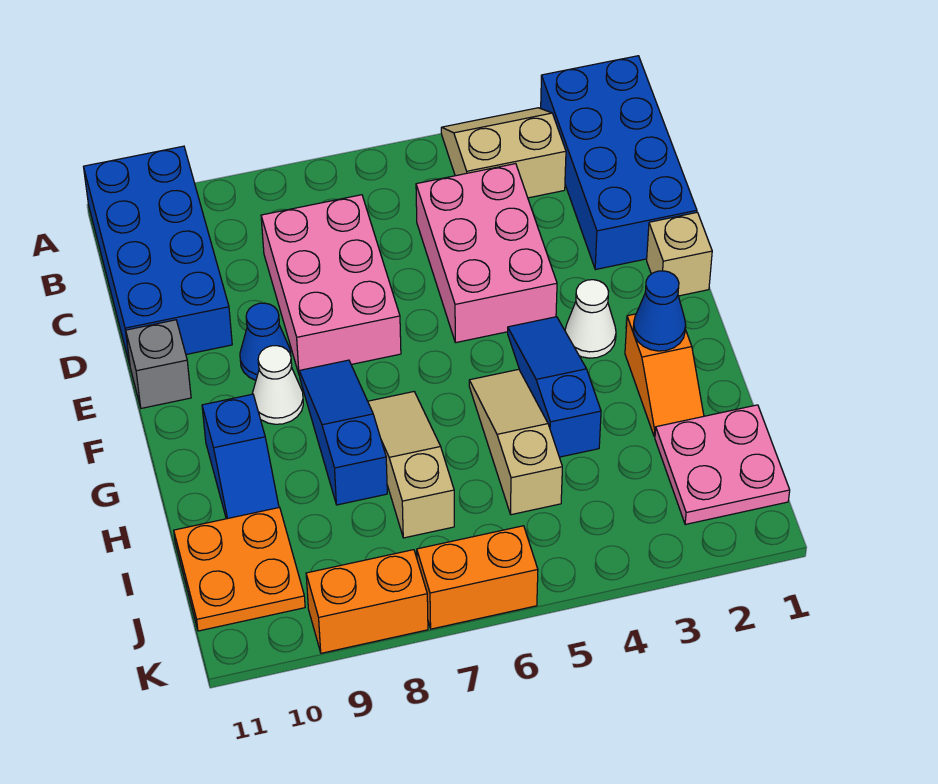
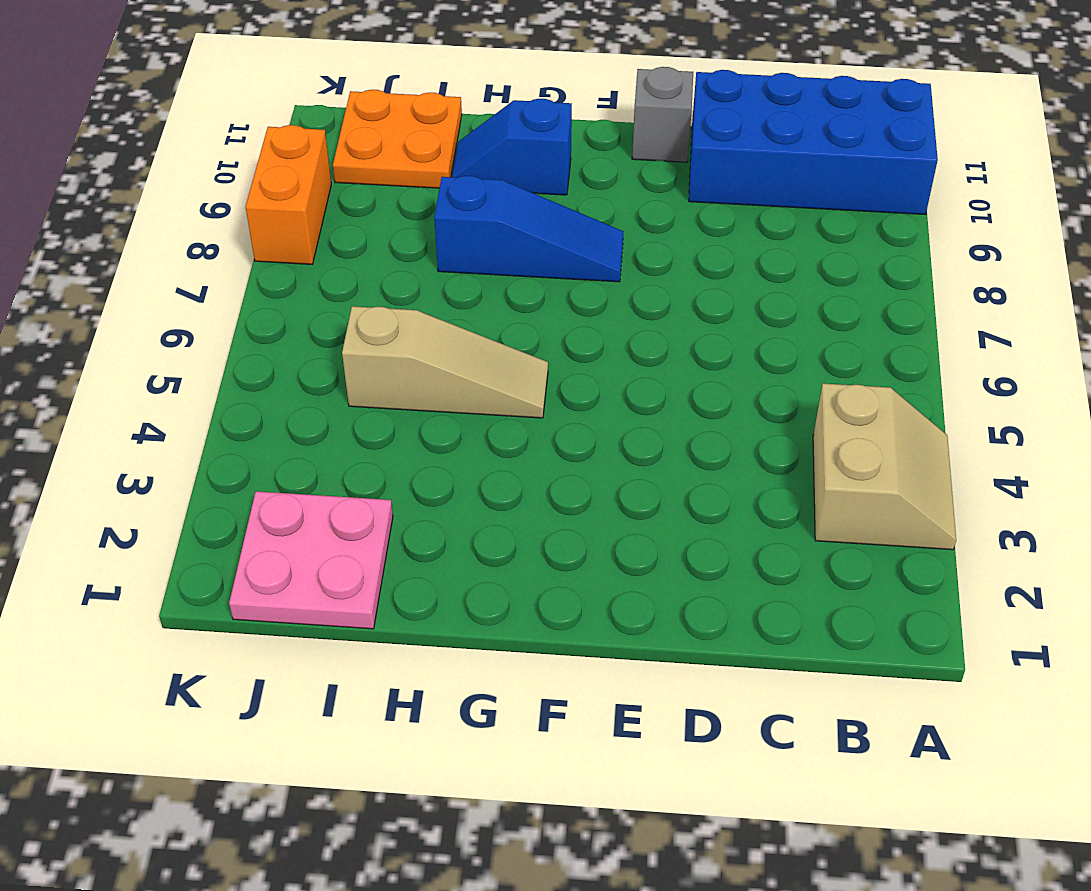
none -> blue 2x4 brick [541,56,697,270]
none -> pink 2x3 brick [416,164,557,343]
none -> pink 2x3 brick [261,195,401,374]

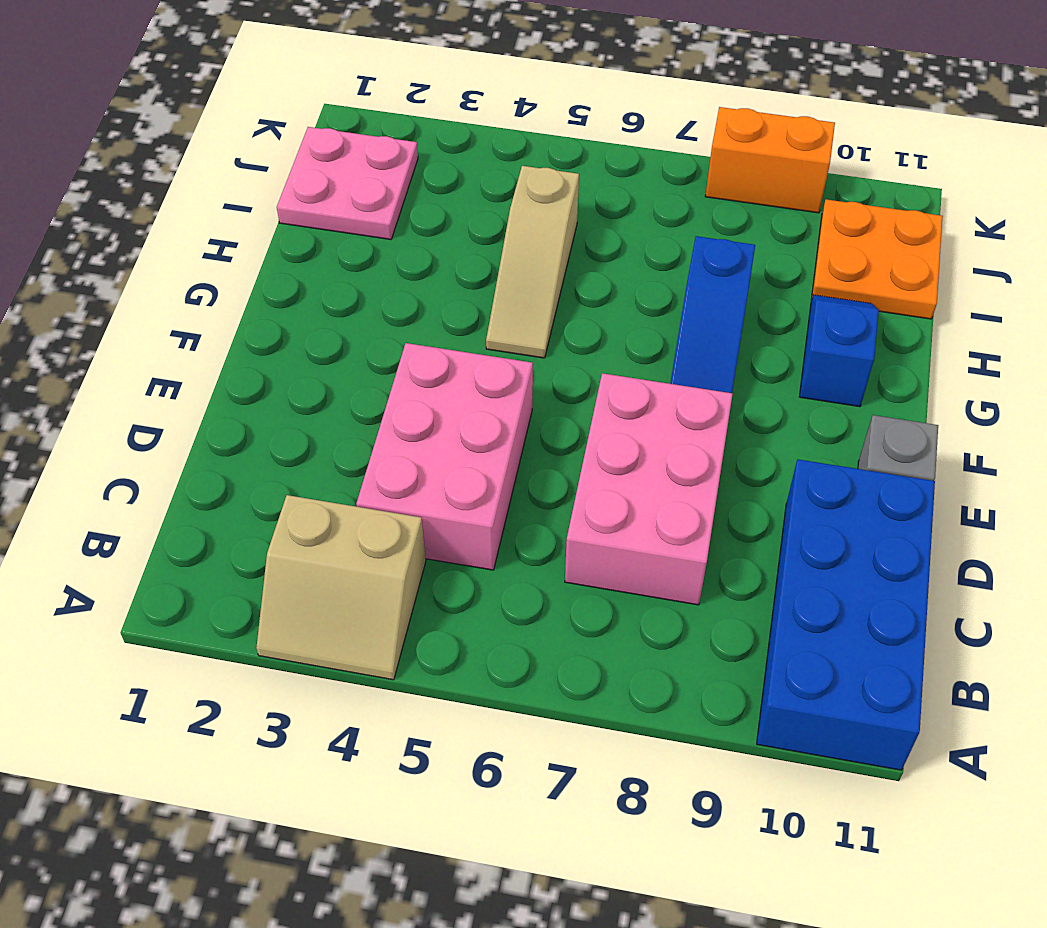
none -> blue 2x4 brick [541,56,697,270]
none -> tan 1x1 brick [647,212,712,296]
none -> blue 1x1 cone [240,303,291,380]

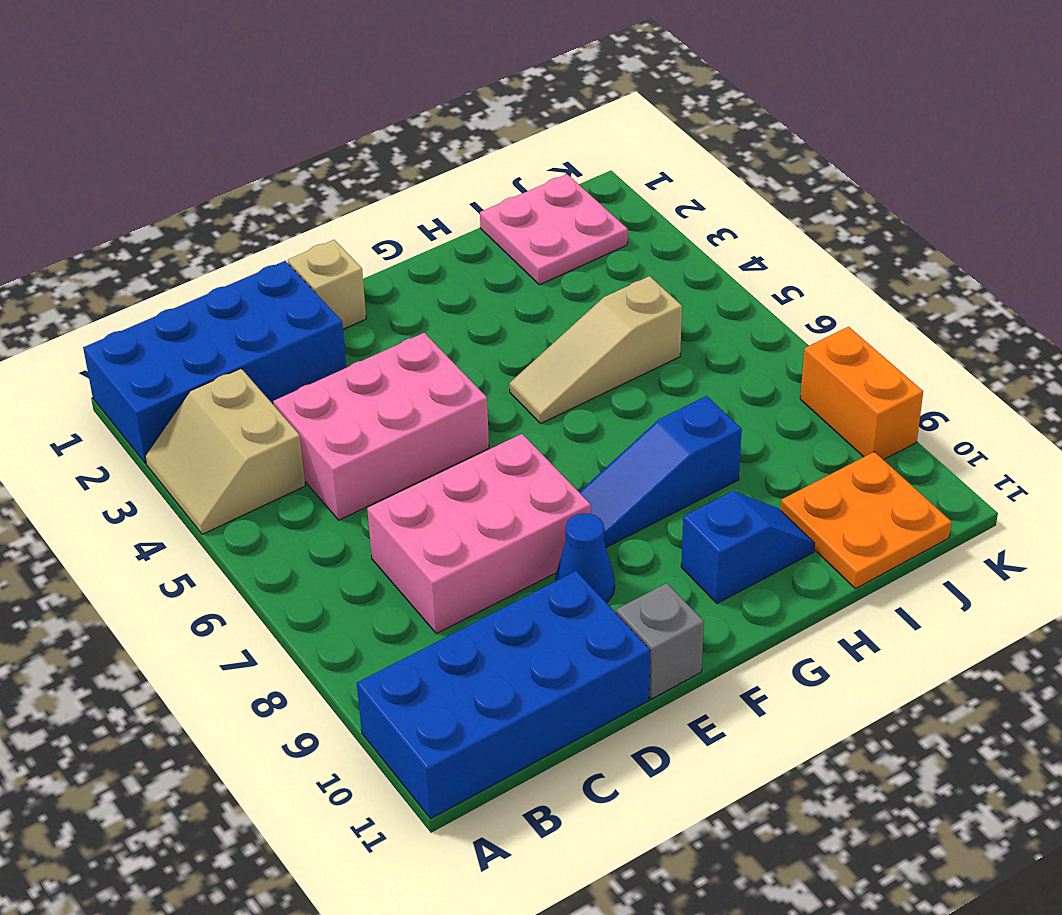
none -> white 1x1 cone [565,280,616,358]
none -> blue 1x3 slope [508,317,601,457]
none -> white 1x1 cone [252,346,303,424]

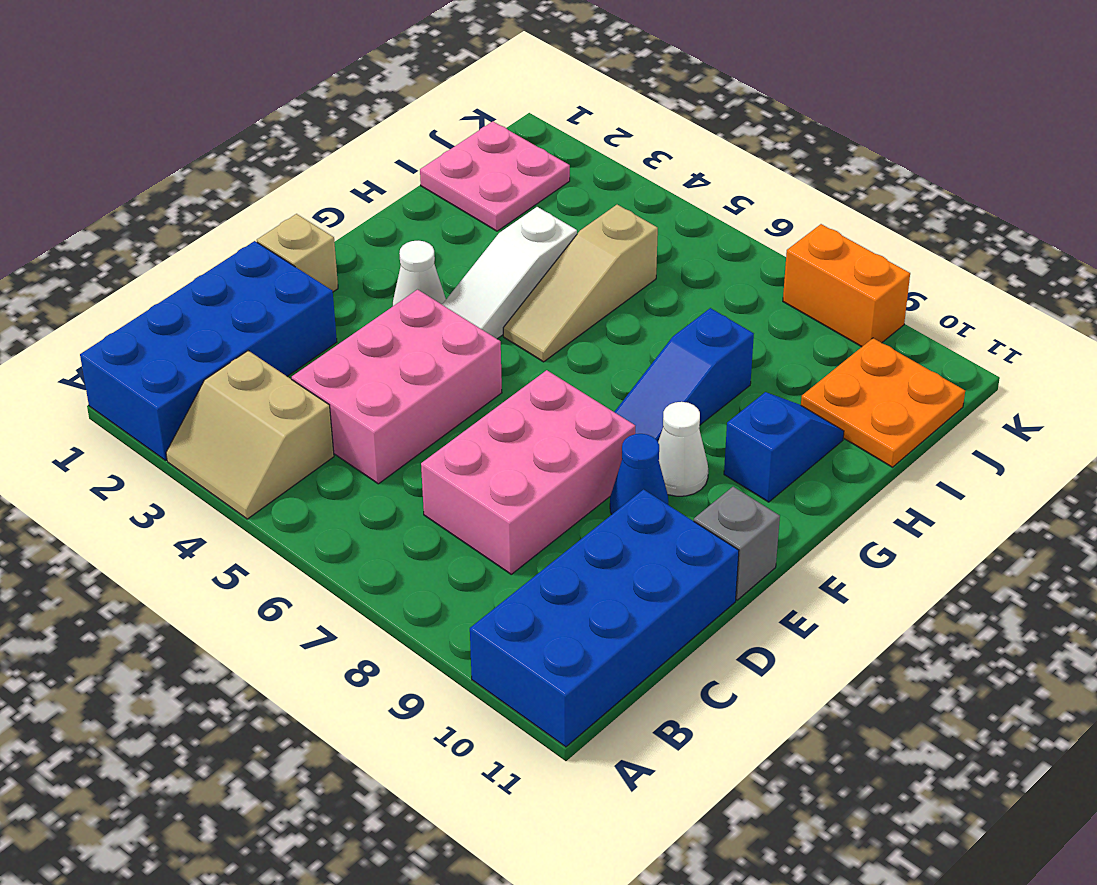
white 1x3 slope [442,207,577,339] -> blue 1x3 slope [508,317,601,457]
none -> orange 1x2 slope [625,314,704,437]
none -> tan 1x3 slope [368,392,454,538]
none -> orange 1x2 brick [417,526,538,629]

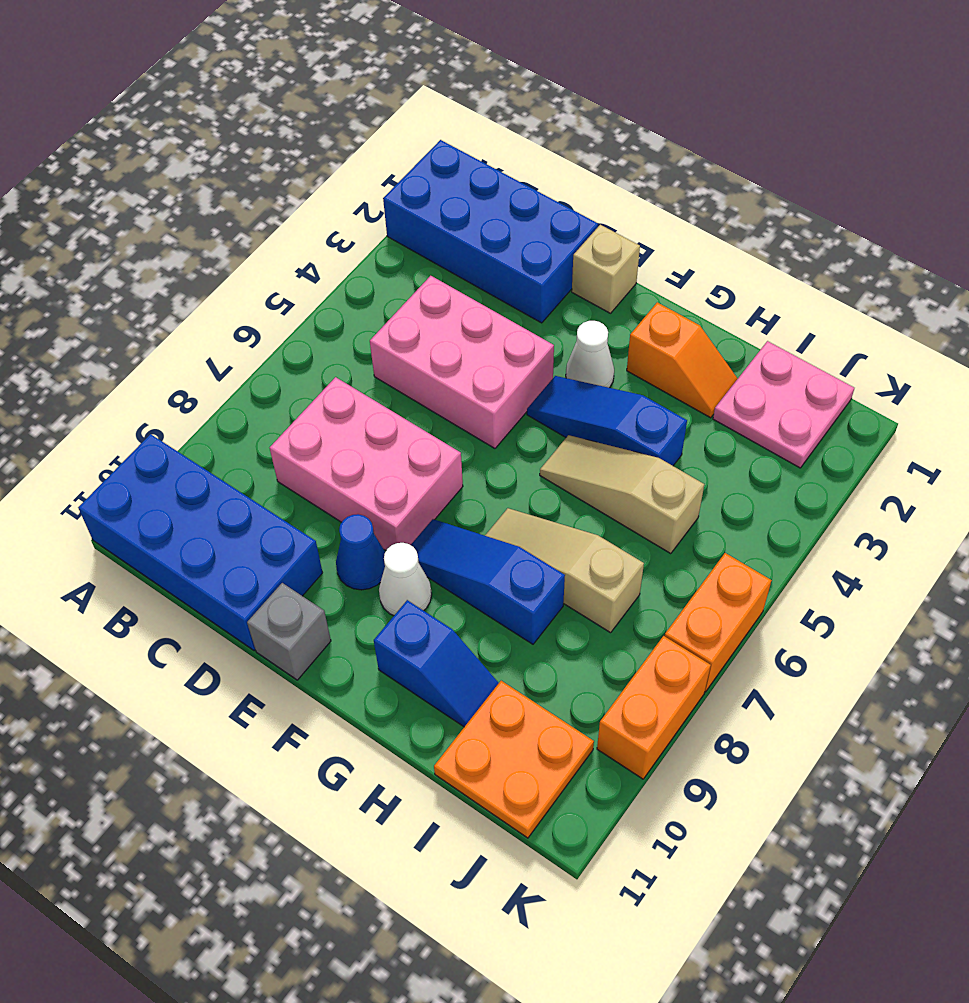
none -> tan 2x2 slope [441,108,566,198]
none -> blue 1x1 cone [633,271,686,351]

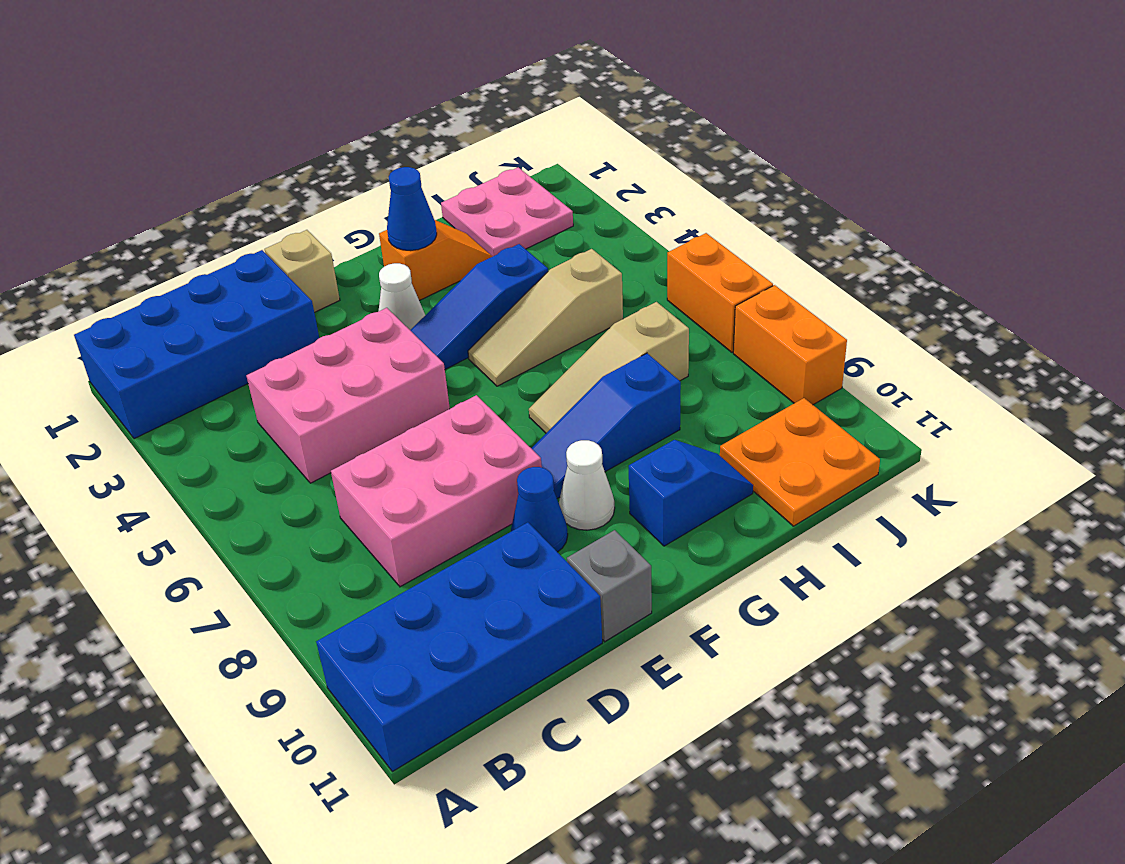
none -> tan 2x2 slope [441,108,566,198]

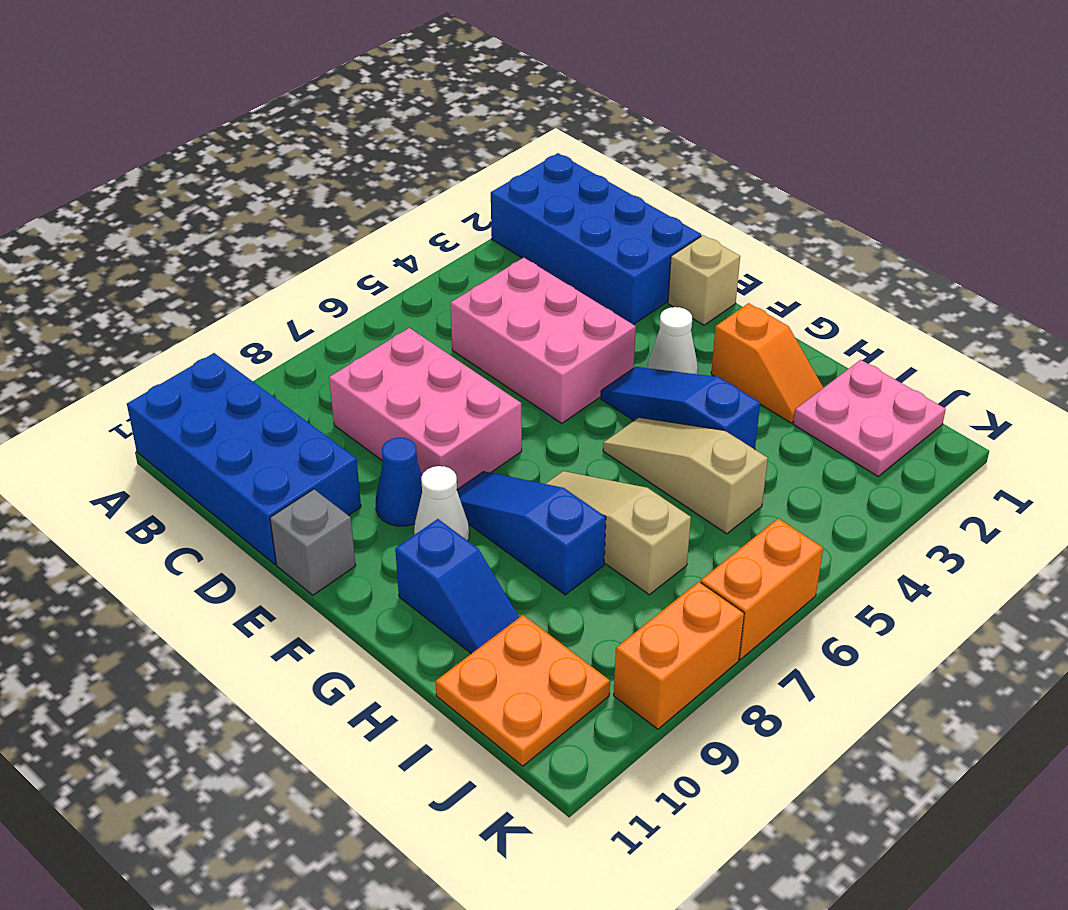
none -> tan 2x2 slope [441,108,566,198]
none -> blue 1x1 cone [633,271,686,351]

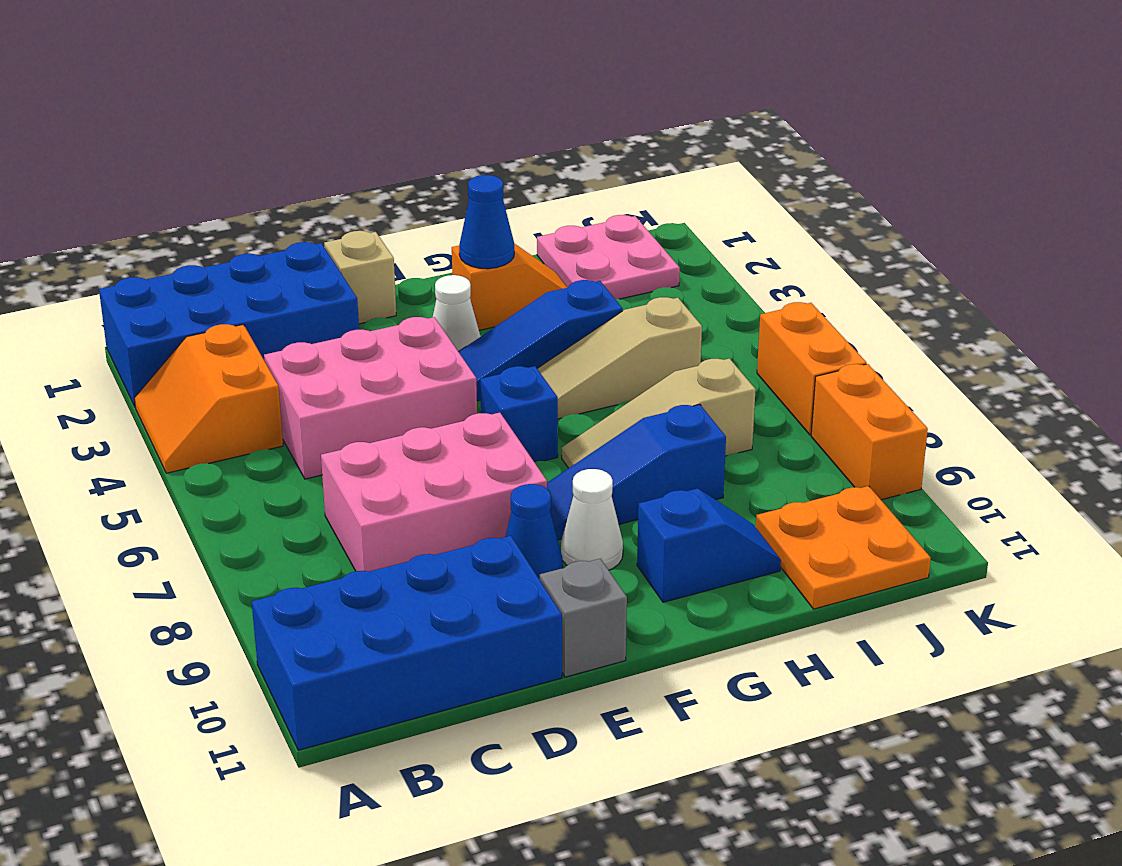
orange 2x2 slope [134,324,283,473] -> tan 2x2 slope [441,108,566,198]
blue 1x1 brick [480,366,558,462] -> none

